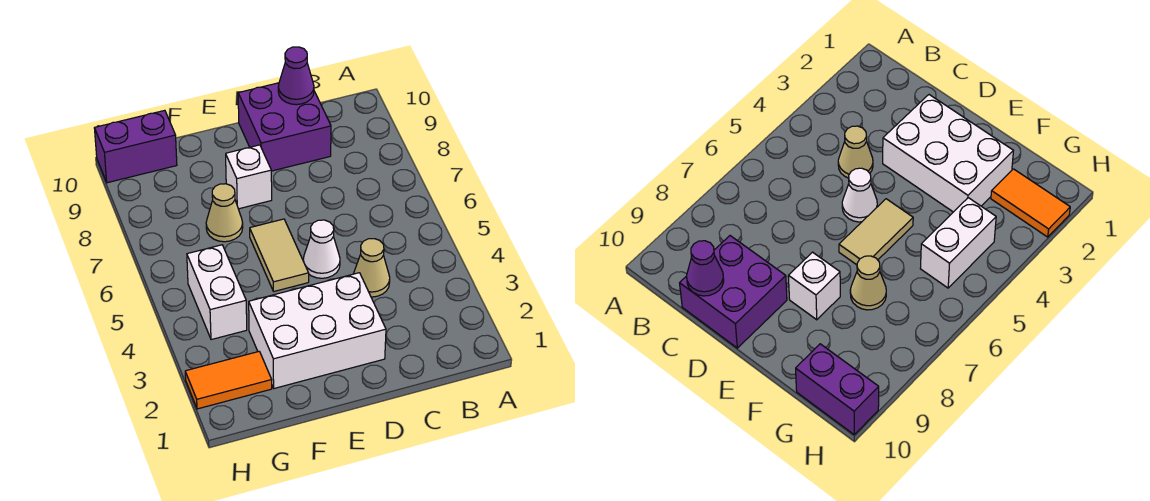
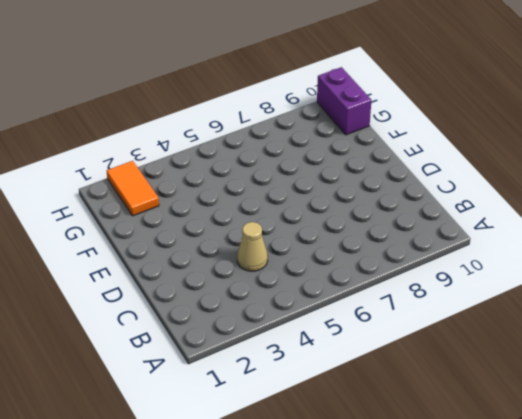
none -> purple 2x2 brick [238,83,331,171]
none -> white 2x3 brick [249,273,386,388]

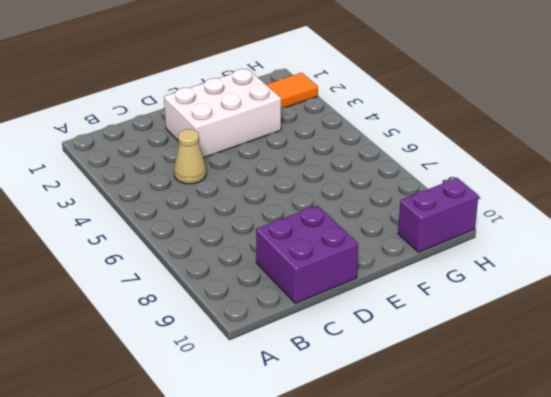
none -> white 1x1 cone [303,220,340,278]
none -> tan 1x2 tile [250,219,309,291]

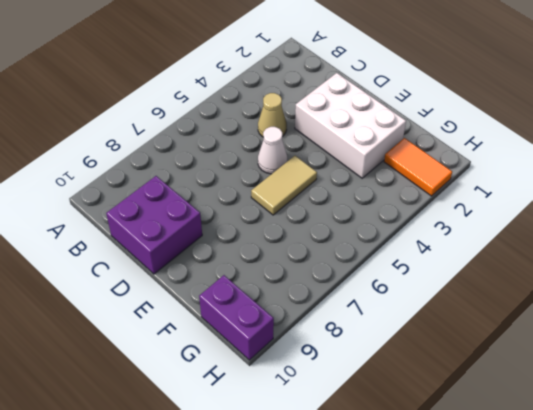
none -> white 1x1 brick [226,145,272,209]
none -> tan 1x1 cone [206,184,243,242]

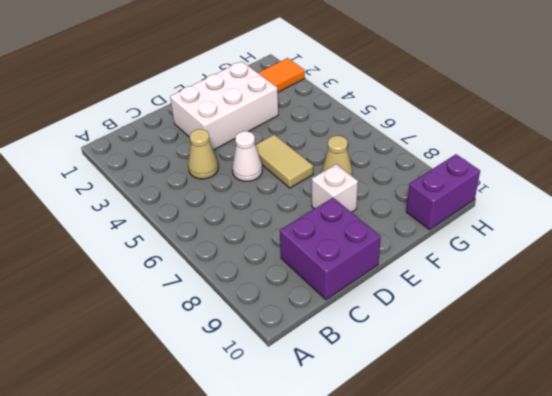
none -> white 1x2 brick [187,245,247,340]
none -> purple 1x1 cone [278,47,314,105]

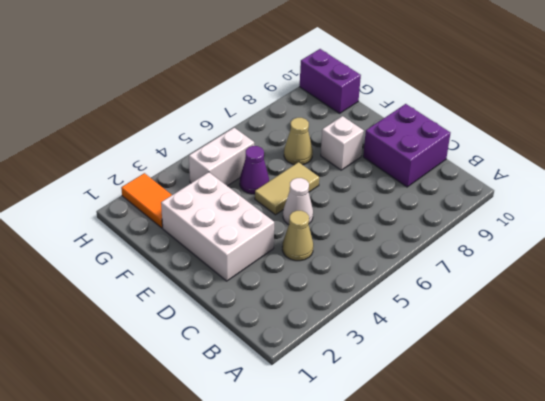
purple 1x1 cone [240,146,269,194] -> purple 1x1 cone moved to [278,47,314,105]

